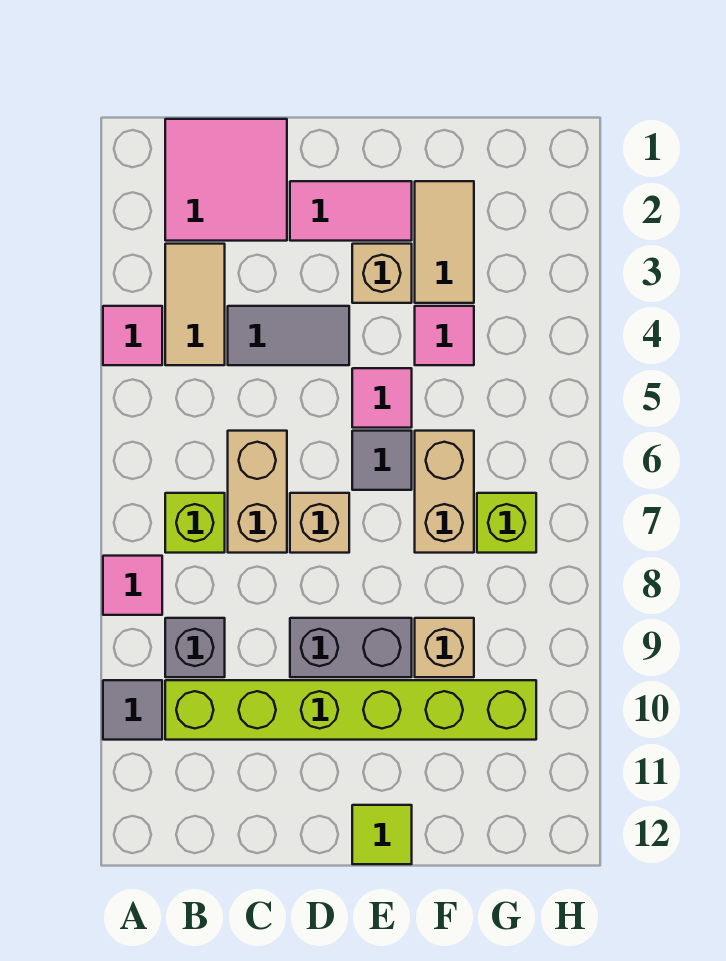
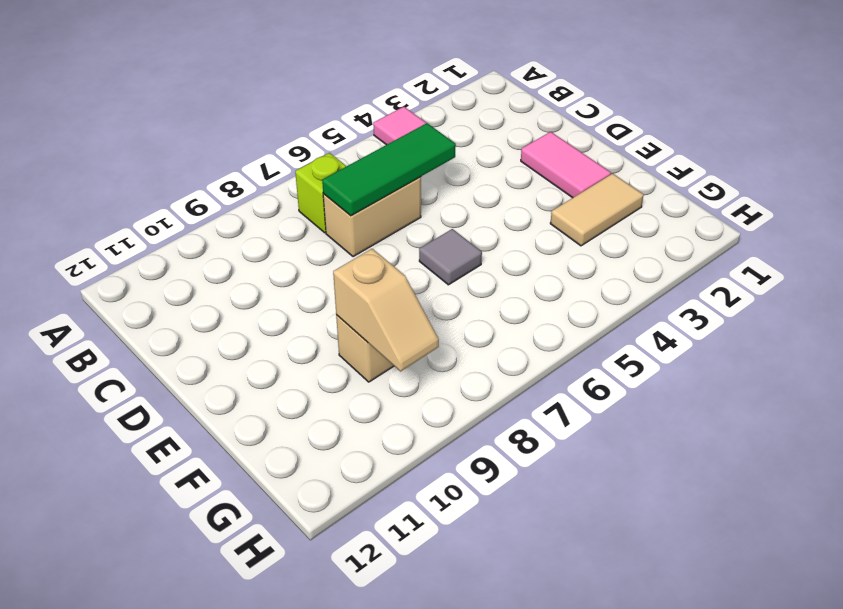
green 1x3 tile [322,123,456,216] -> none
tan 1x2 slope [333,249,439,371] -> none
none -> pink 1x1 tile [103,556,162,615]
none -> grey 1x1 tile [103,680,162,740]
none -> pink 2x2 tile [165,119,287,241]

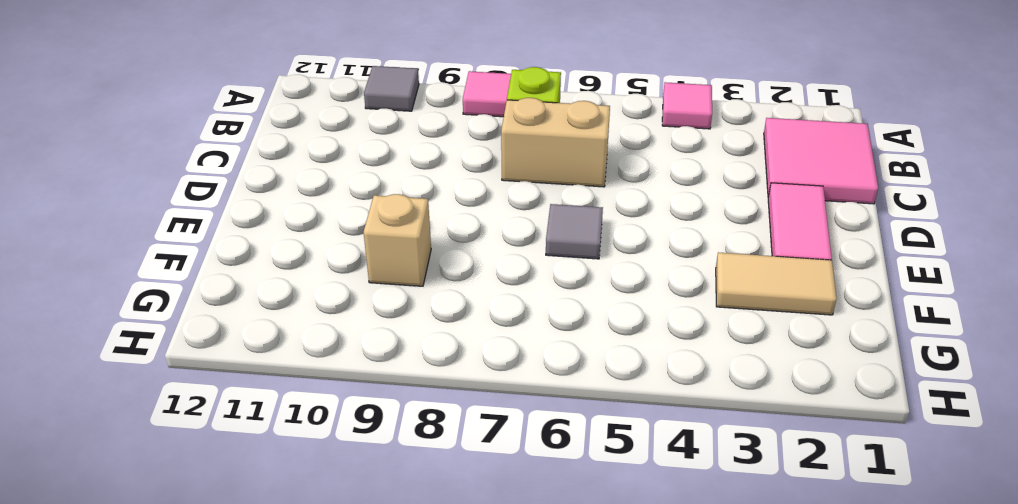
none -> tan 1x2 tile [165,244,225,365]
none -> grey 1x1 brick [165,618,225,677]
none -> lime 1x6 brick [165,680,536,740]

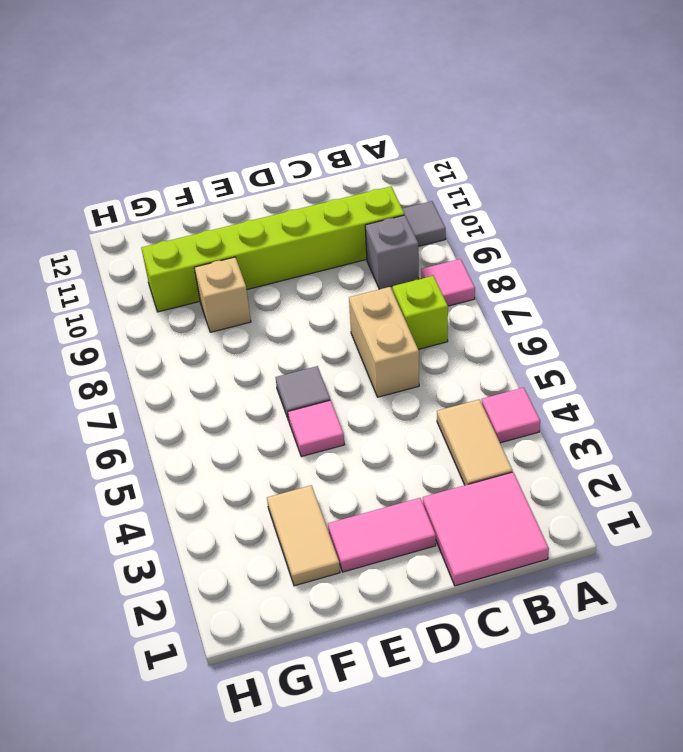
none -> grey 1x2 tile [228,306,349,365]
none -> tan 1x1 brick [290,493,349,553]
none -> grey 1x2 brick [290,618,412,677]

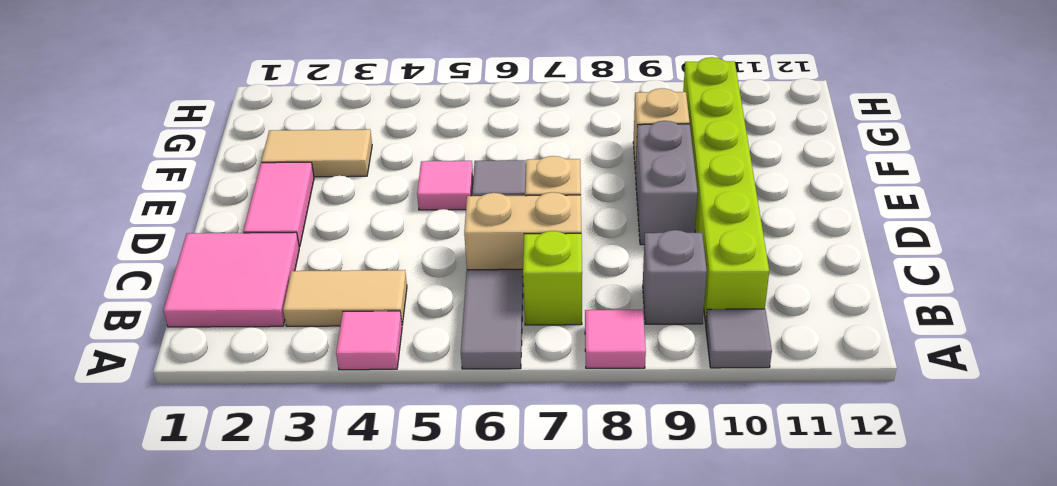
grey 1x2 tile [461,269,523,369] -> grey 1x2 tile moved to [228,306,349,365]
none -> tan 1x1 brick [352,244,412,303]
none -> lime 1x1 tile [352,805,412,864]
none -> pink 1x1 tile [415,306,474,365]

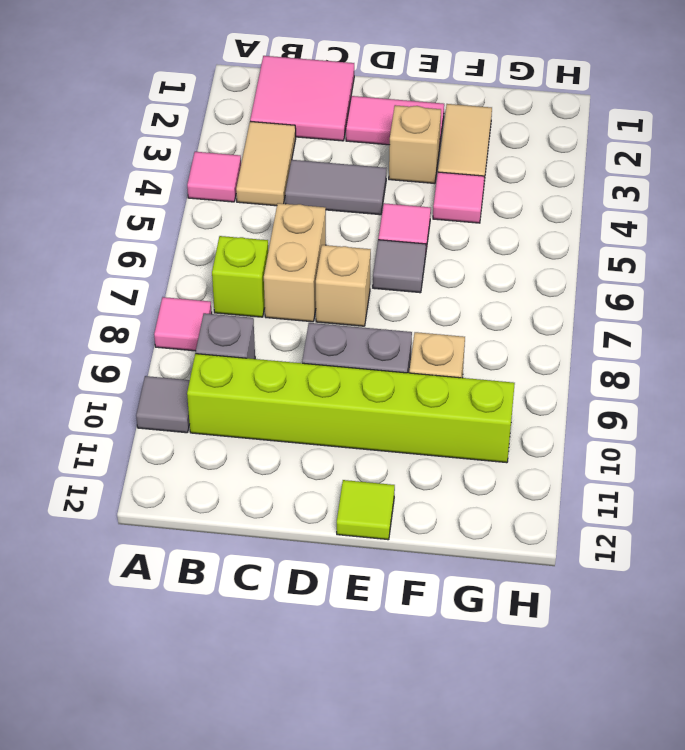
none -> tan 1x2 brick [415,431,474,553]
none -> lime 1x1 brick [477,493,536,553]

